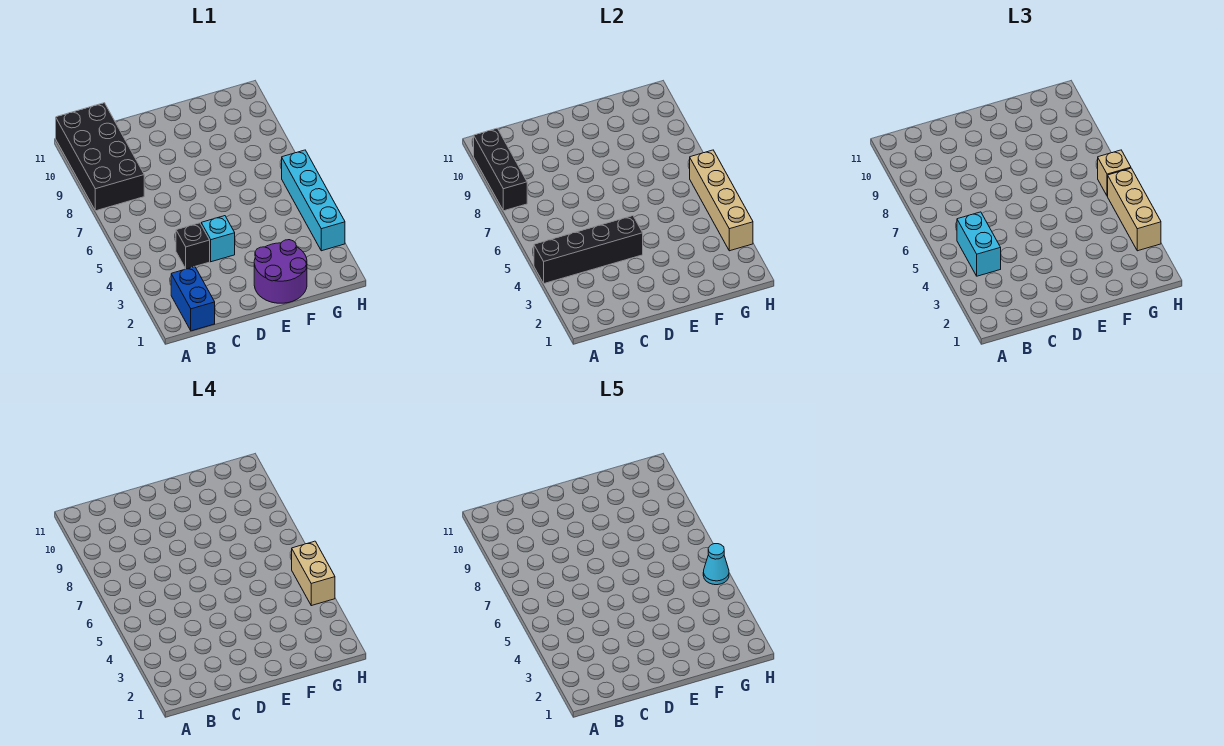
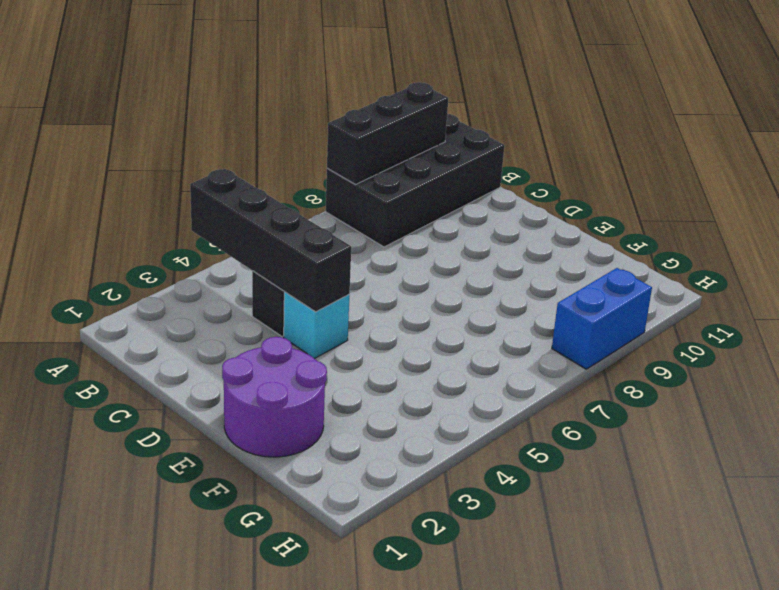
blue 1x2 brick [552,268,652,369] -> blue 1x2 brick moved to [171,267,215,331]
none -> cyan 1x4 brick [282,150,345,251]
none -> tan 1x4 brick [690,150,753,251]
none -> cyan 1x2 brick [957,212,1001,276]

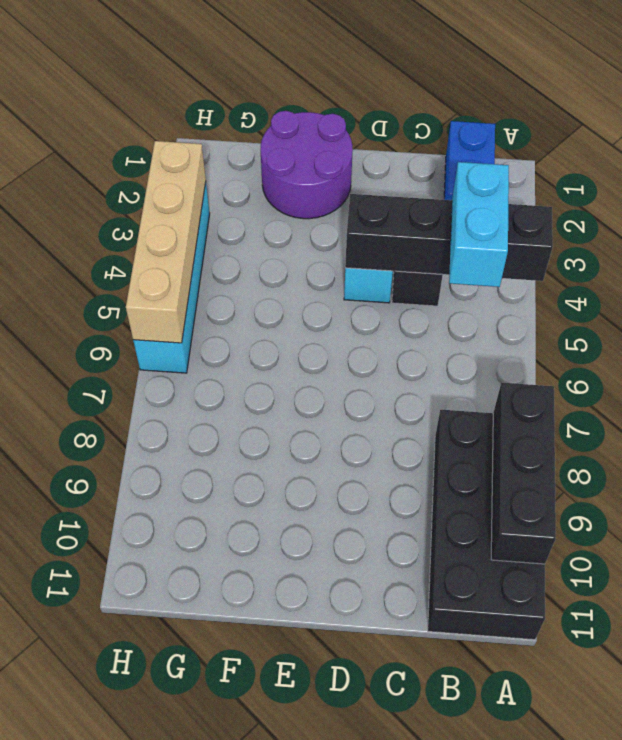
none -> tan 1x3 brick [1108,168,1161,251]
none -> tan 1x1 brick [1098,150,1131,196]
none -> tan 1x2 brick [292,541,335,606]

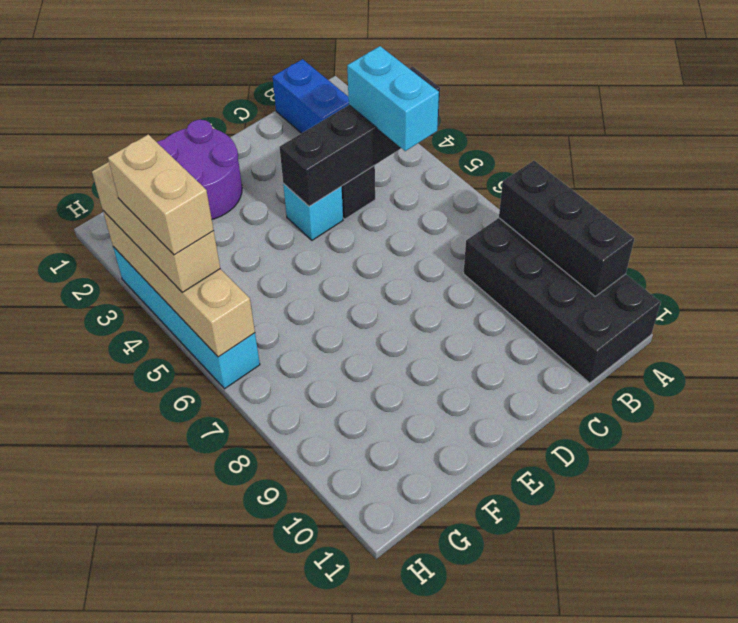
none -> tan 1x1 brick [1098,150,1131,196]
none -> cyan 1x1 cone [703,544,729,585]

